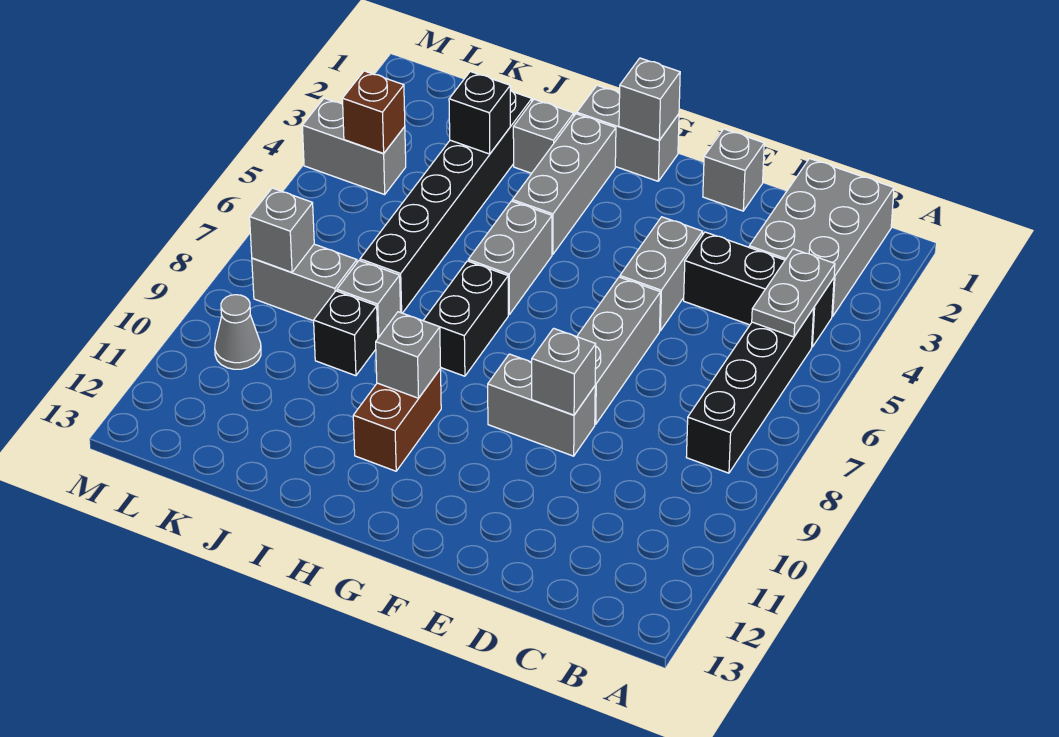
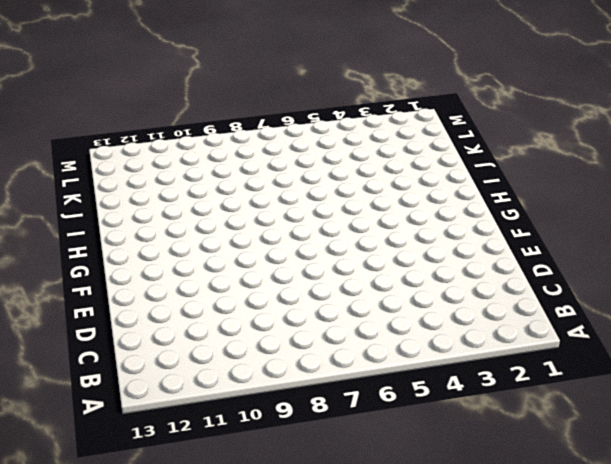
none -> grey 2x3 brick [749,159,894,316]
none -> black 1x3 brick [684,232,834,347]
none -> black 1x4 brick [686,308,814,473]

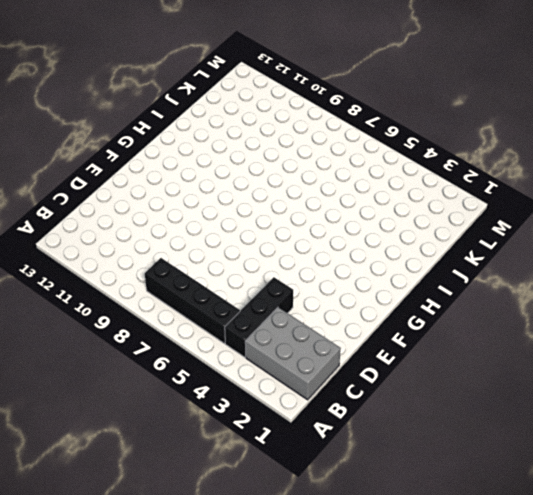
none -> grey 1x1 brick [703,129,764,211]
none -> grey 1x2 brick [620,217,703,331]
none -> grey 1x3 brick [577,277,660,424]

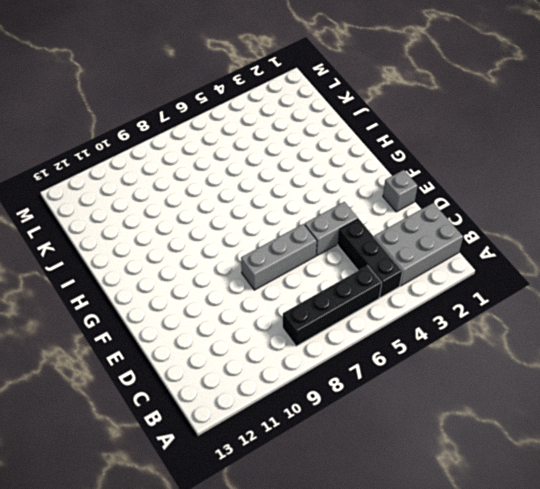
none -> grey 1x2 brick [488,354,595,456]
none -> grey 1x2 brick [577,85,679,181]
none -> grey 1x3 brick [512,114,616,255]

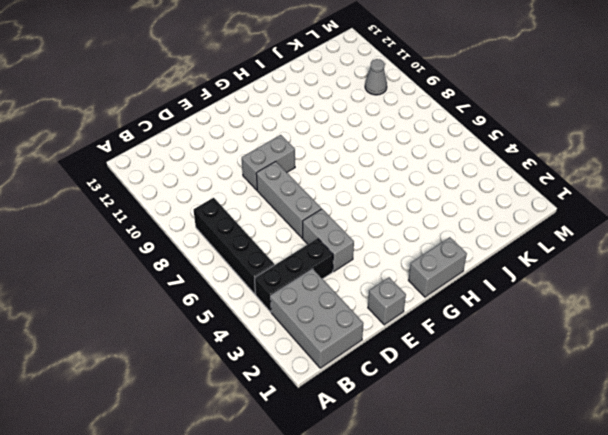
none -> grey 1x3 brick [512,114,616,255]
none -> grey 1x2 brick [468,201,552,315]
none -> black 1x2 brick [423,261,508,376]

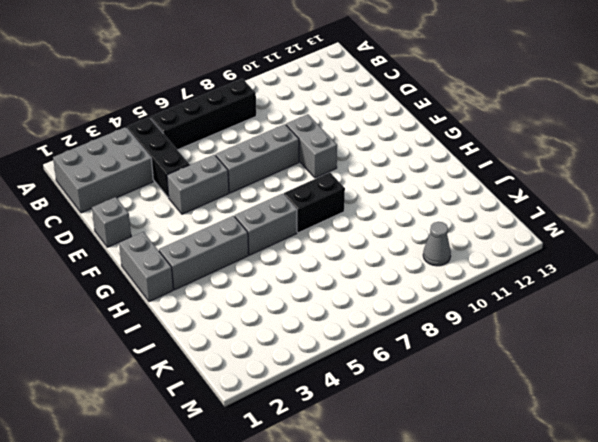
none -> brown 1x2 brick [353,369,441,471]
none -> grey 1x1 brick [513,99,574,173]
none -> black 1x6 brick [360,90,532,313]

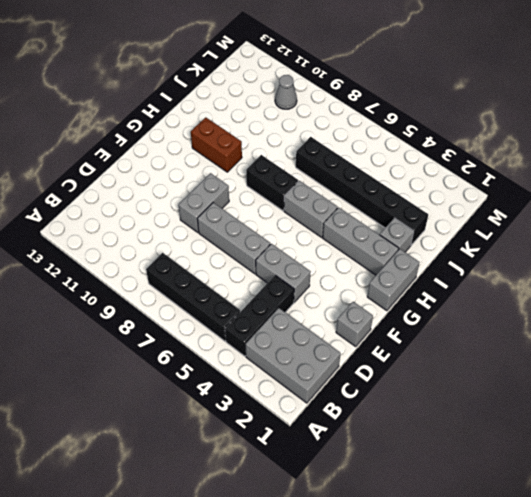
none -> grey 1x1 brick [337,261,401,338]
none -> black 1x1 brick [314,291,378,376]
none -> grey 1x2 brick [252,244,357,321]

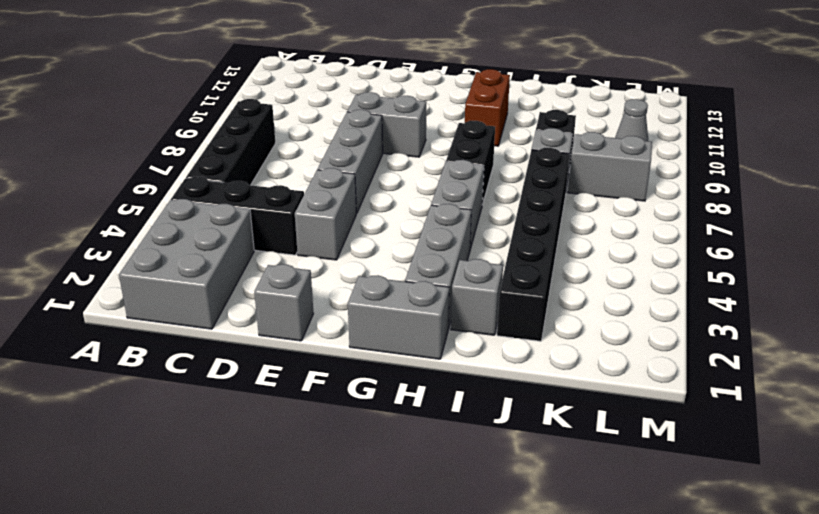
none -> grey 1x2 brick [302,98,406,194]
none -> grey 1x2 plate [752,249,835,337]
none -> grey 1x1 brick [532,328,596,415]

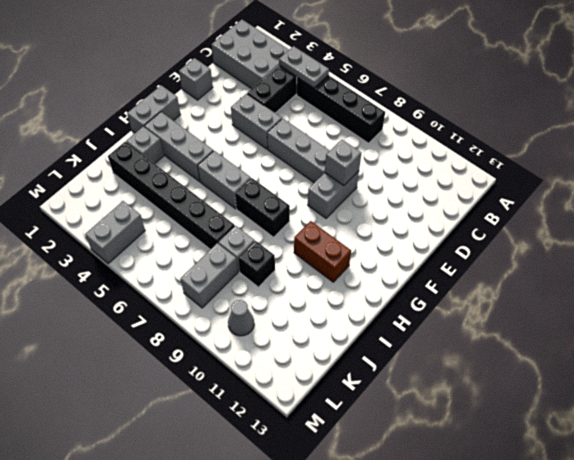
none -> grey 1x1 brick [619,58,680,140]
none -> grey 1x1 brick [376,312,441,398]
none -> black 1x1 brick [449,72,510,154]

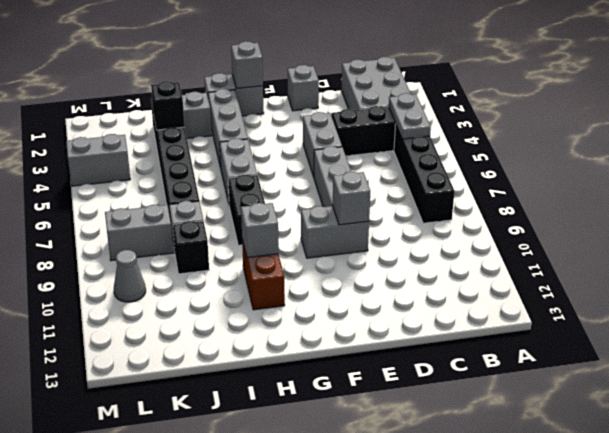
none -> brown 1x1 brick [343,71,405,153]
none -> grey 1x1 brick [250,188,314,272]

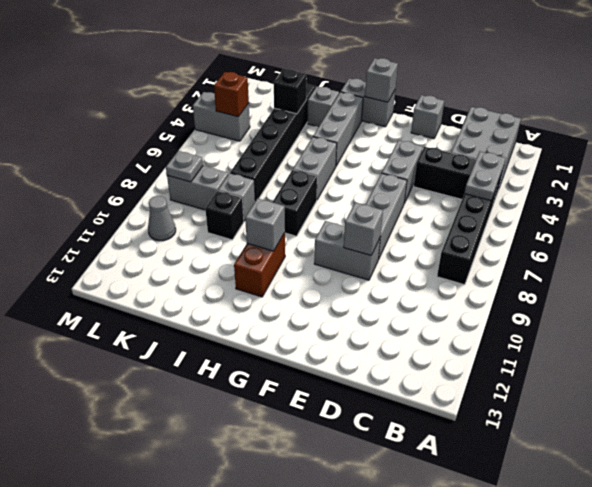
grey 1x1 plate [166,151,203,182] -> grey 1x1 brick [250,188,314,272]

